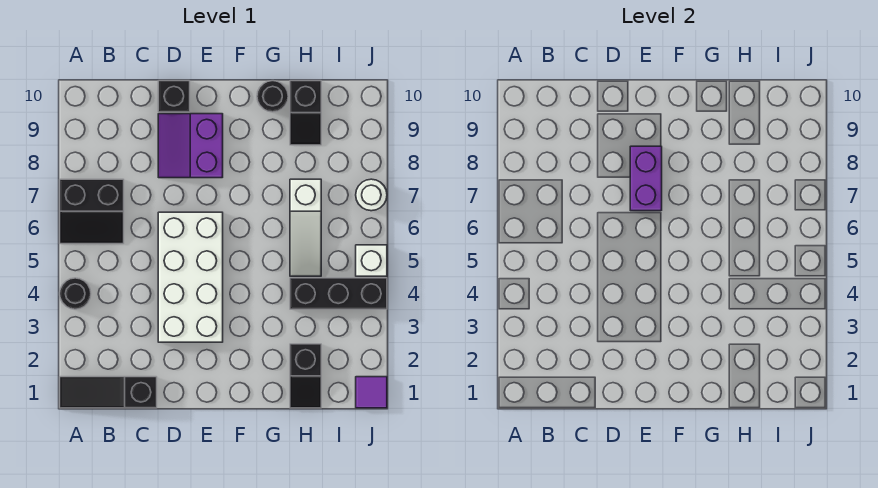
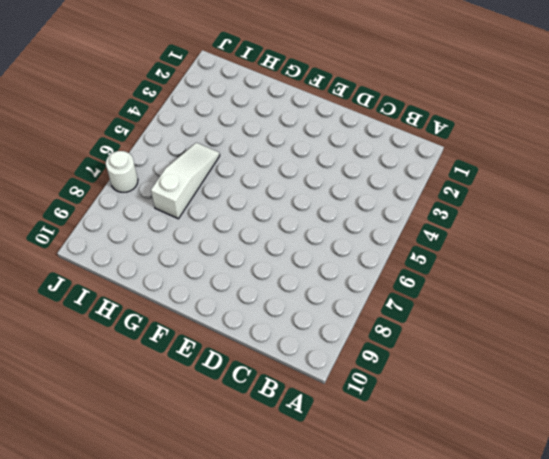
none -> black 1x3 slope [60,377,157,408]
none -> black 1x1 round brick [60,278,91,309]
none -> black 2x2 slope [60,179,124,244]

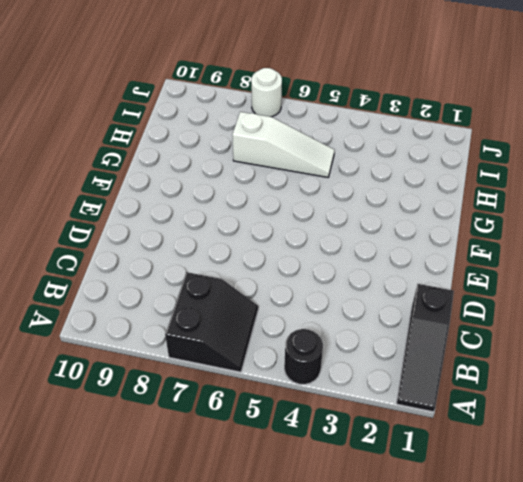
none -> white 2x4 brick [158,212,223,342]
none -> purple 2x2 slope [158,114,223,178]
none -> black 1x1 brick [158,81,190,112]

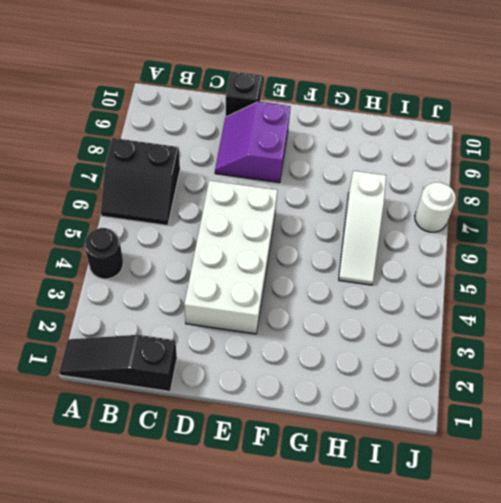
none -> black 1x1 round brick [257,81,288,112]
none -> black 1x2 slope [290,344,321,408]
none -> black 1x3 brick [290,278,387,309]

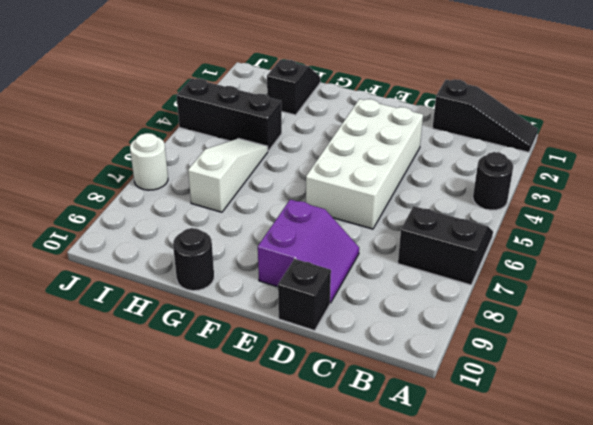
none -> black 1x2 slope [290,81,321,145]
none -> purple 1x1 tile [356,377,387,408]
none -> white 1x1 brick [356,245,387,276]

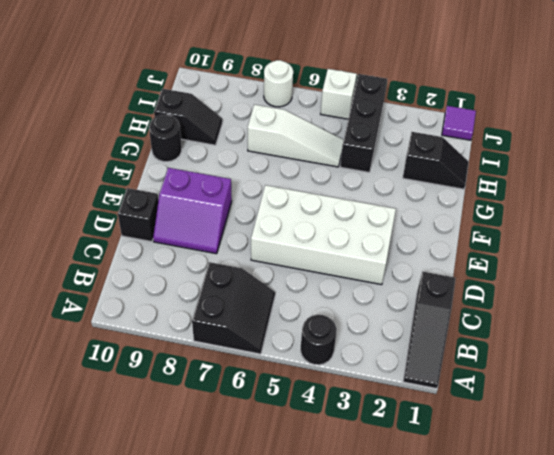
none -> purple 1x2 brick [630,146,662,211]

